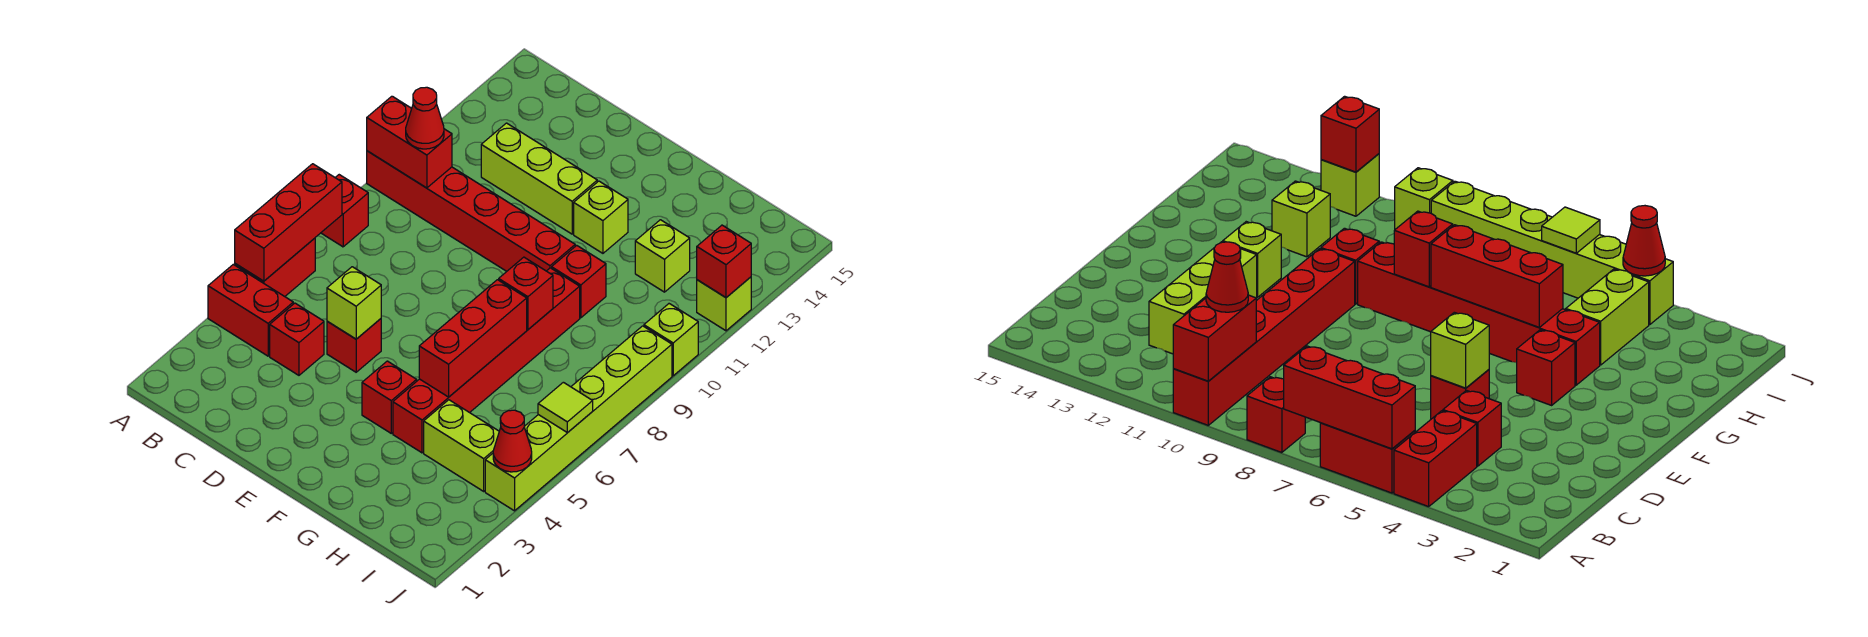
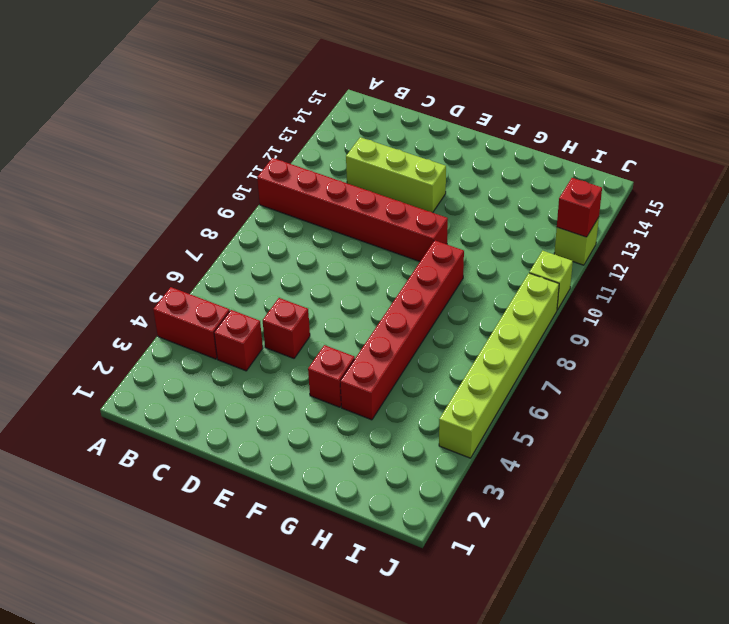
none -> red 1x2 brick [235,238,315,296]
none -> red 1x1 brick [321,175,368,247]
none -> lime 1x1 brick [574,181,628,253]

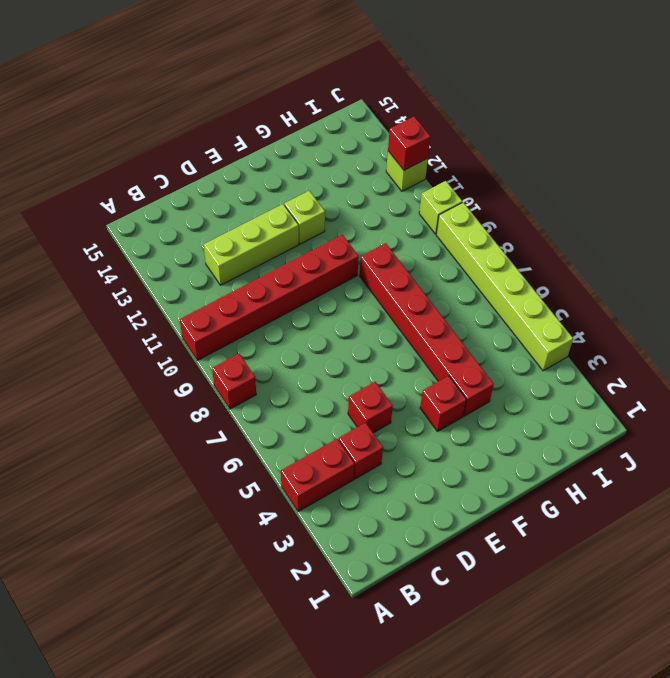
none -> red 1x2 brick [235,238,315,296]
none -> red 1x1 brick [552,245,606,318]
none -> lime 1x2 brick [424,400,499,491]

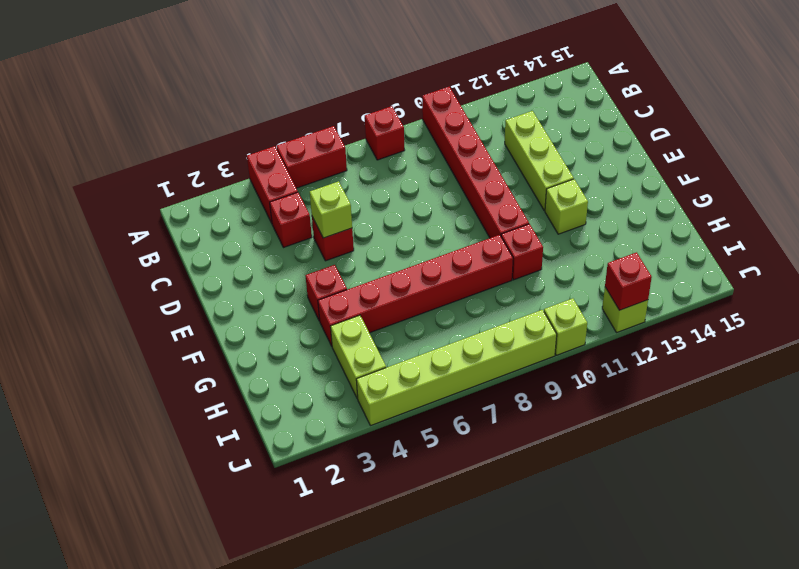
none -> lime 1x1 brick [635,220,690,292]
none -> red 1x3 brick [235,164,342,281]
none -> red 1x2 brick [367,96,452,188]

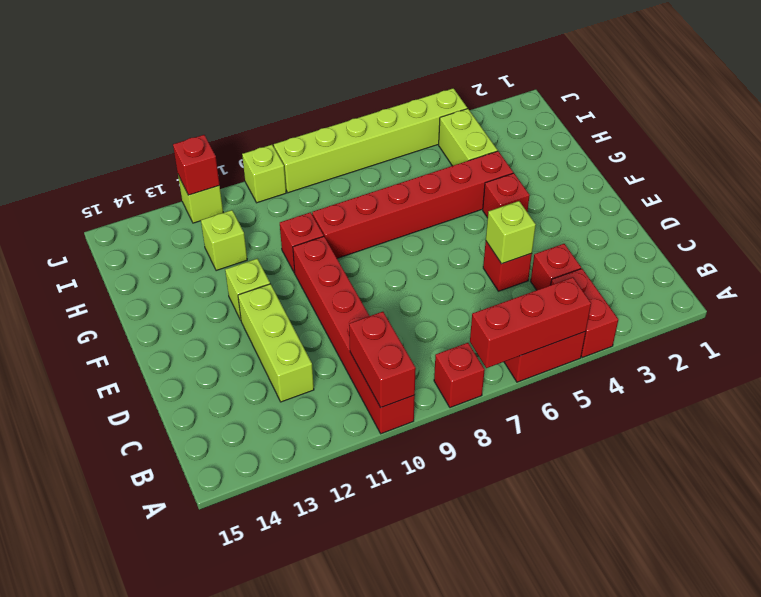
none -> red 1x3 brick [419,280,527,397]
none -> red 1x1 brick [499,257,553,329]
none -> red 1x1 cone [493,410,532,472]

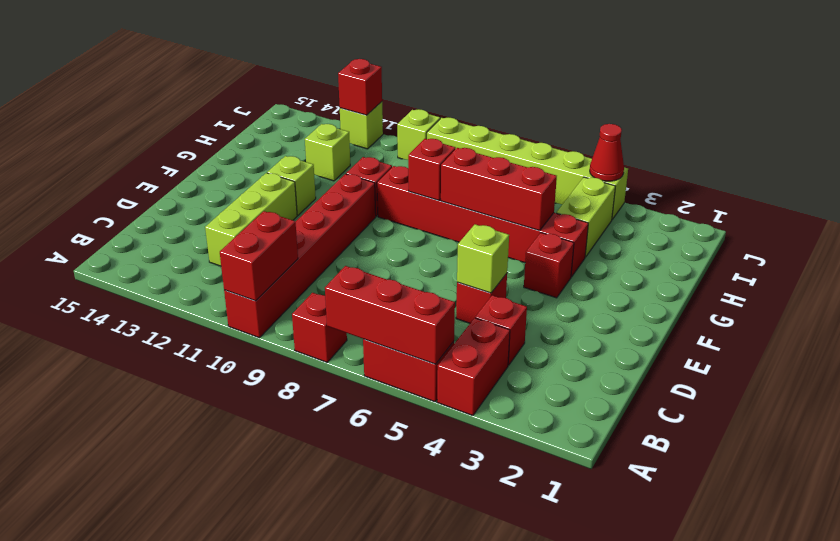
none -> lime 1x1 tile [538,382,593,433]
none -> red 1x1 cone [406,87,444,149]

